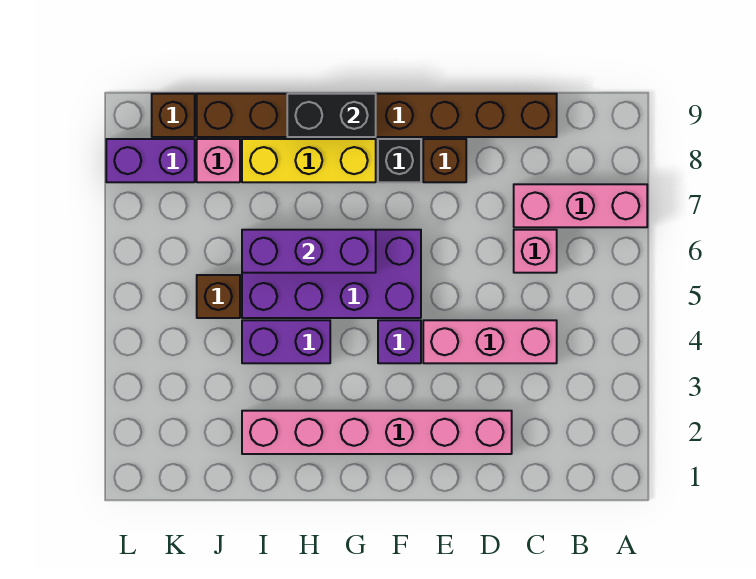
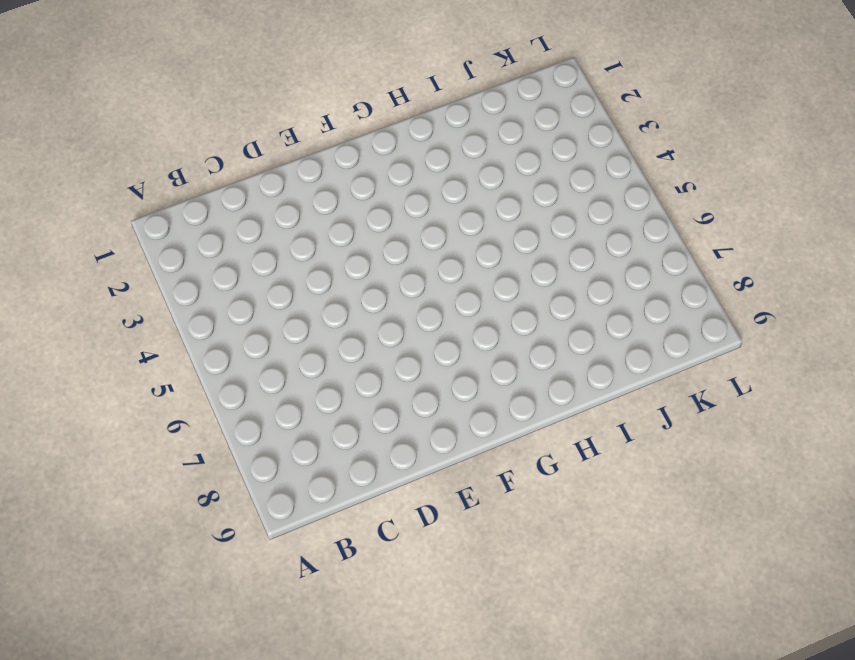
none -> pink 1x3 brick [514,184,647,227]
none -> pink 1x3 brick [423,320,557,363]
none -> pink 1x1 brick [514,230,557,273]

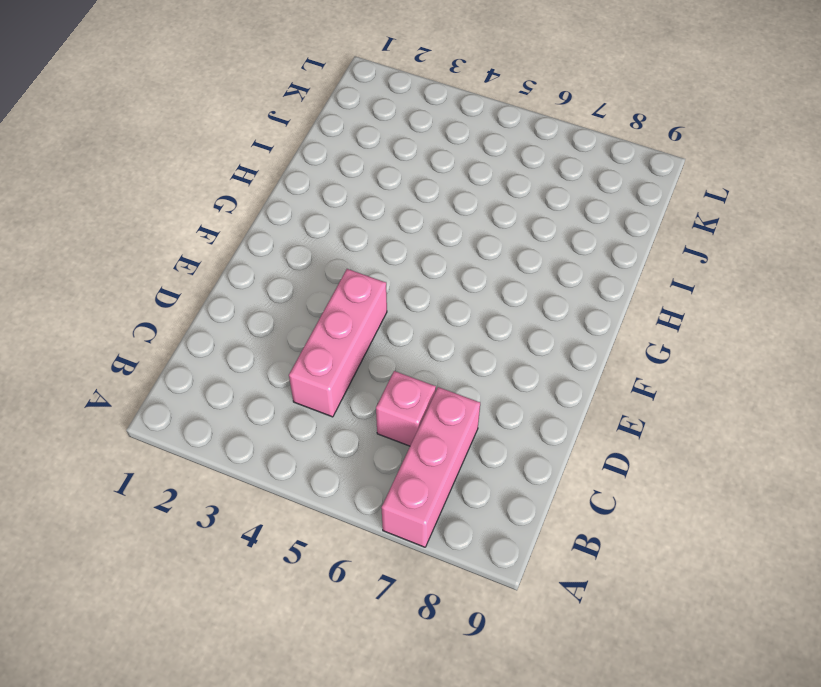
none -> brown 1x8 brick [197,94,557,137]
none -> pink 1x6 brick [242,411,512,454]
none -> brown 1x1 brick [423,139,466,182]

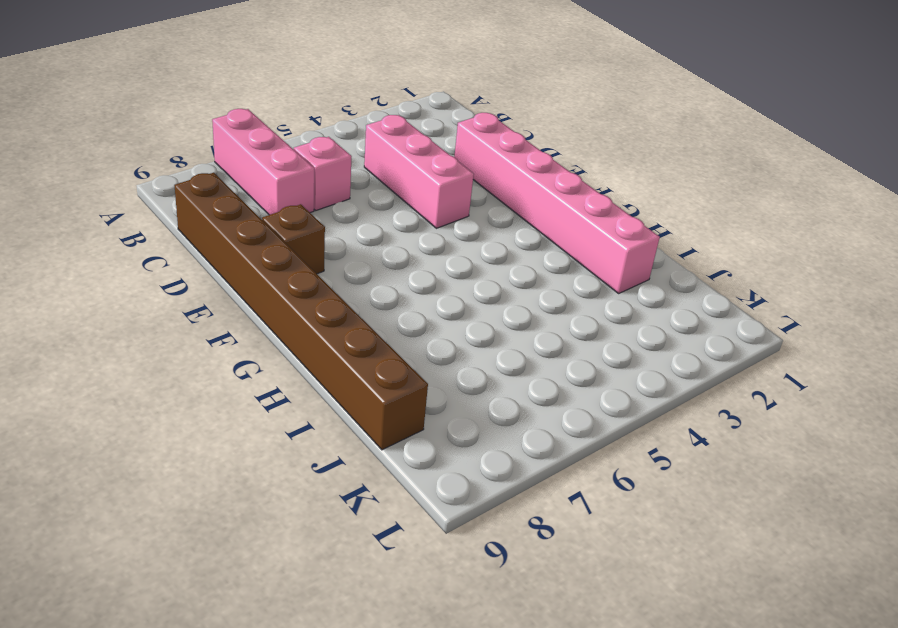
none -> purple 1x1 brick [378,320,421,363]
none -> purple 2x4 brick [242,230,421,318]
none -> black 1x1 brick [378,139,421,182]

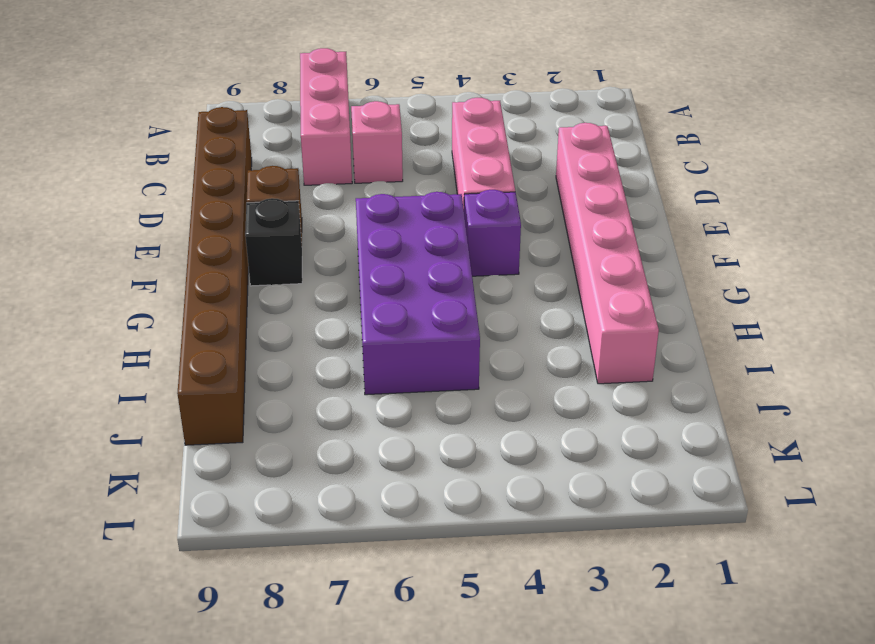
none -> yellow 1x3 brick [242,139,376,182]
none -> purple 1x2 brick [242,320,330,363]
none -> brown 1x1 brick [197,275,240,318]

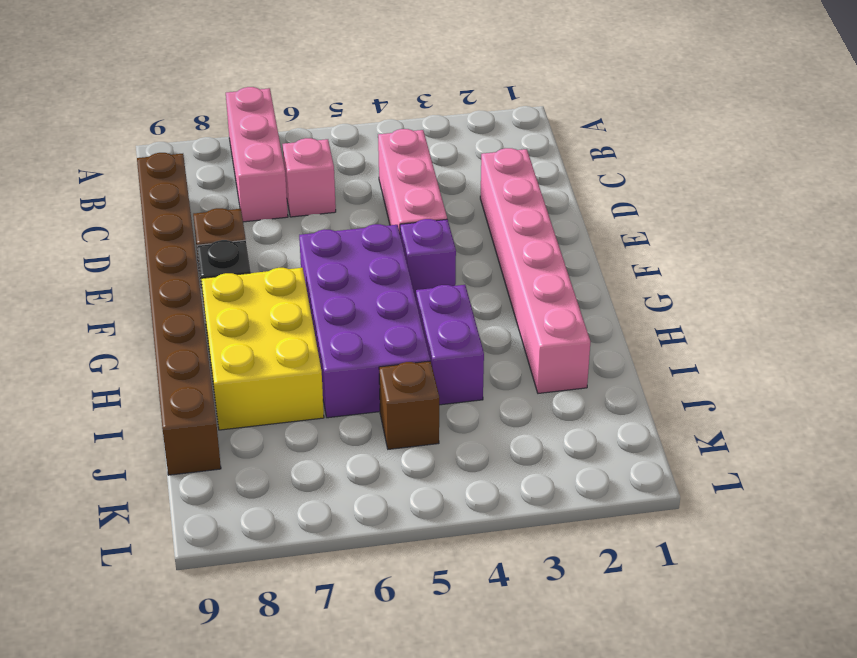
yellow 2x3 brick [201,268,324,430] -> yellow 1x3 brick [242,139,376,182]
none -> pink 1x1 brick [197,139,240,182]
none -> purple 1x2 brick [106,139,195,182]
none -> brown 1x1 brick [152,94,195,137]

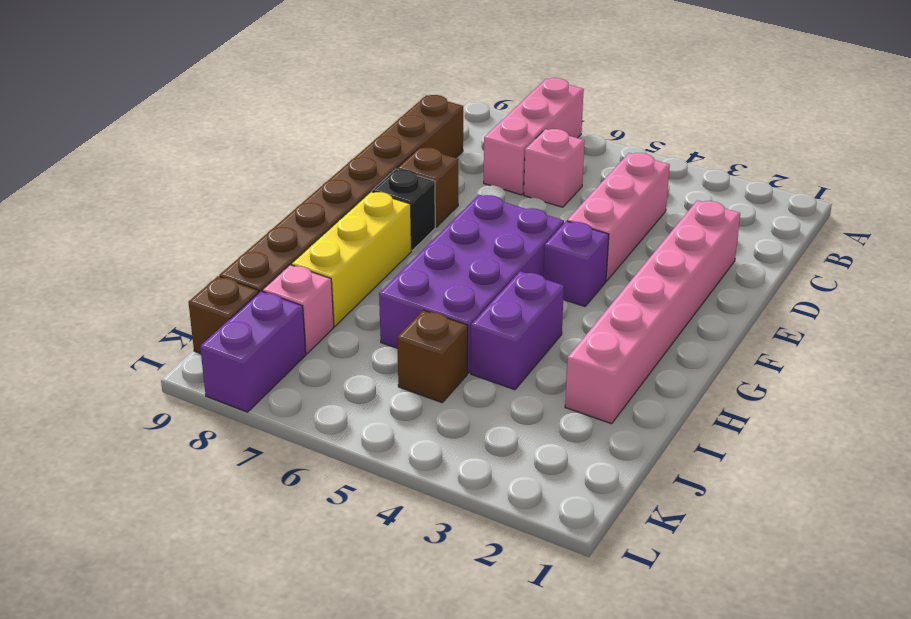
none -> purple 1x3 brick [242,230,376,273]
none -> black 1x2 brick [287,94,376,137]

